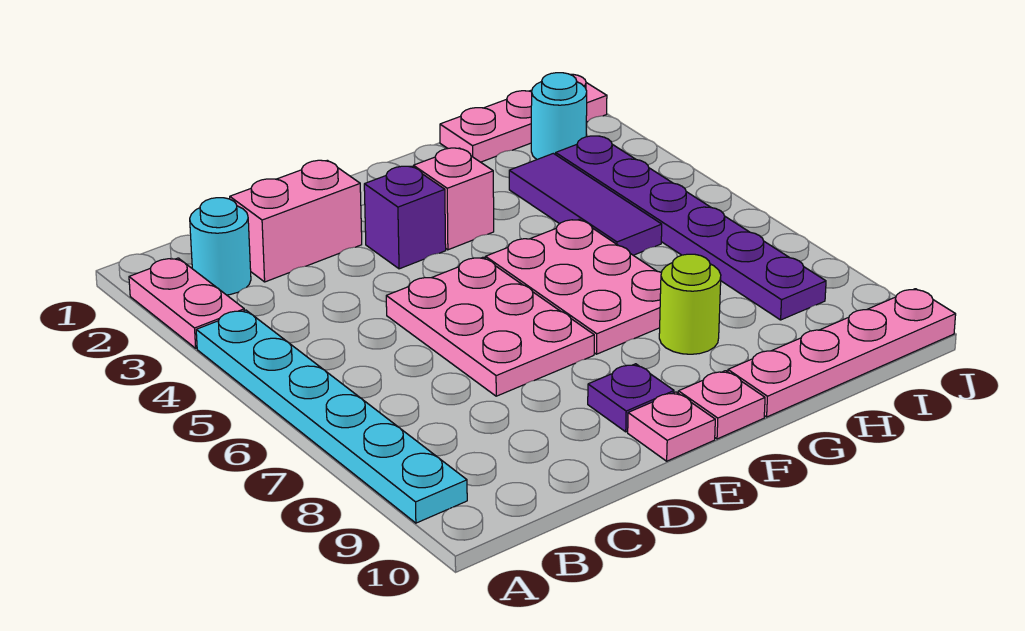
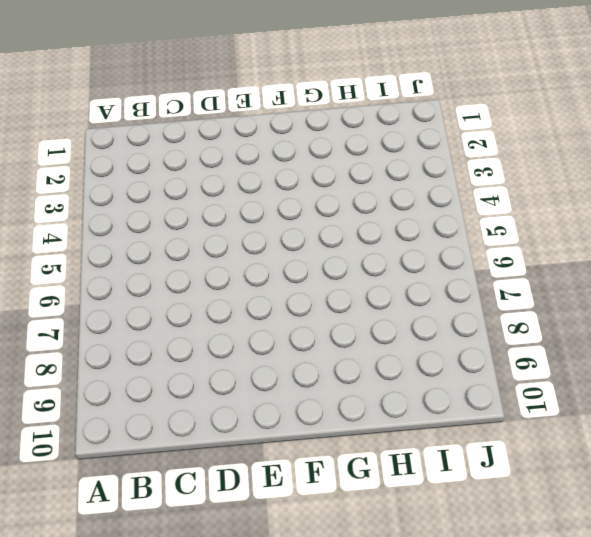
none -> pink 1x2 plate [129,258,244,348]
none -> cyan 1x6 plate [196,310,467,523]
none -> cyan 1x1 round brick [190,198,251,295]

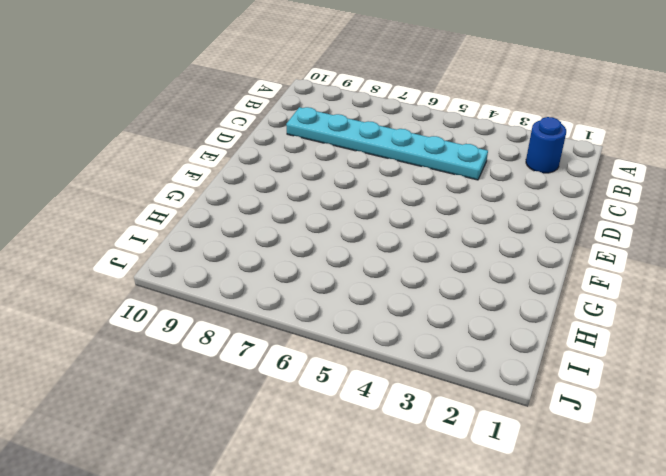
blue 1x1 round brick [526,117,566,173] -> cyan 1x1 round brick [190,198,251,295]
cyan 1x6 plate [286,107,488,180] -> cyan 1x6 plate moved to [196,310,467,523]
none -> pink 1x2 plate [129,258,244,348]
none -> pink 1x2 brick [230,160,362,282]
none -> pink 2x3 plate [386,257,594,396]

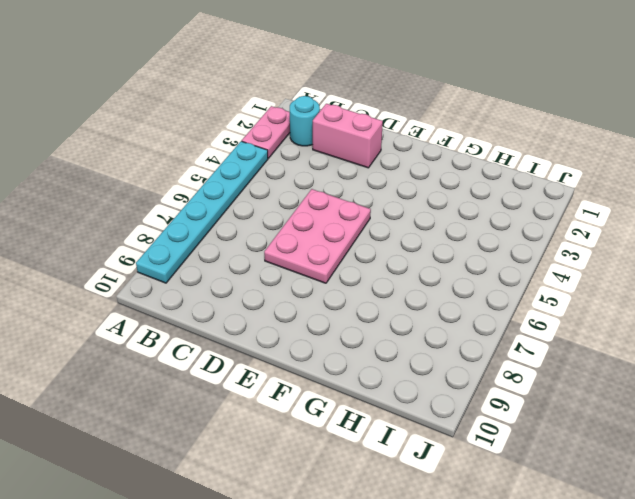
none -> purple 1x1 brick [364,166,446,269]
none -> purple 1x1 plate [588,364,674,432]
none -> pink 1x1 plate [628,392,715,461]

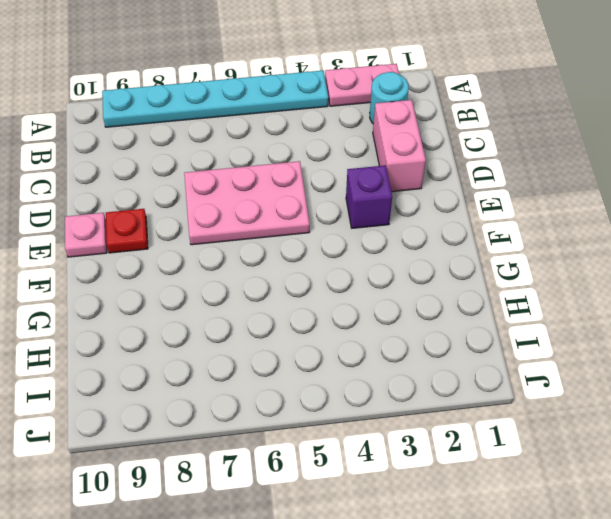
red 1x1 plate [106,209,148,253] -> purple 1x1 plate [588,364,674,432]
none -> pink 1x1 brick [413,148,494,250]
none -> pink 2x3 plate [485,219,661,354]
none -> pink 1x1 plate [678,371,765,439]

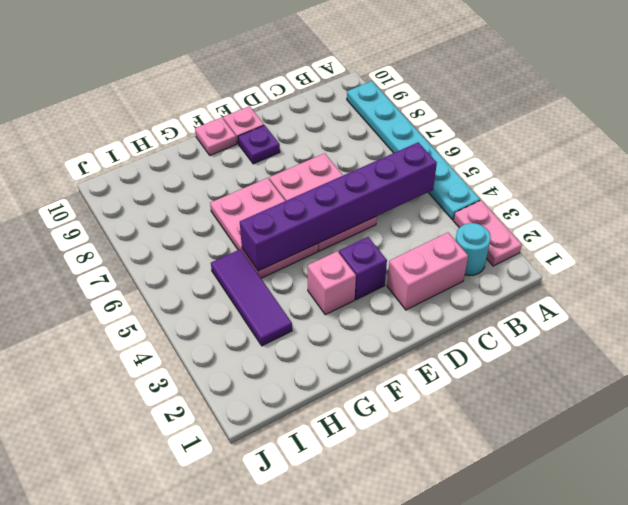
purple 1x6 brick [240,142,437,271] -> none
none -> lime 1x1 round brick [659,254,721,354]
none -> pink 1x4 plate [728,289,956,417]
none -> pink 1x3 plate [440,74,607,162]

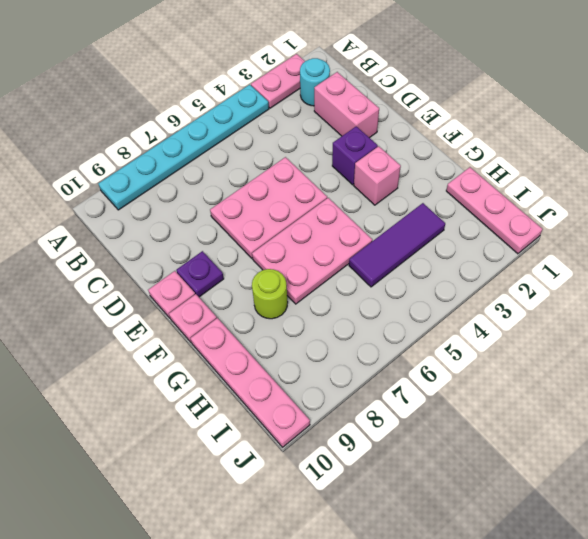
none -> cyan 1x1 round brick [531,73,587,159]
none -> purple 1x6 plate [556,136,826,320]

